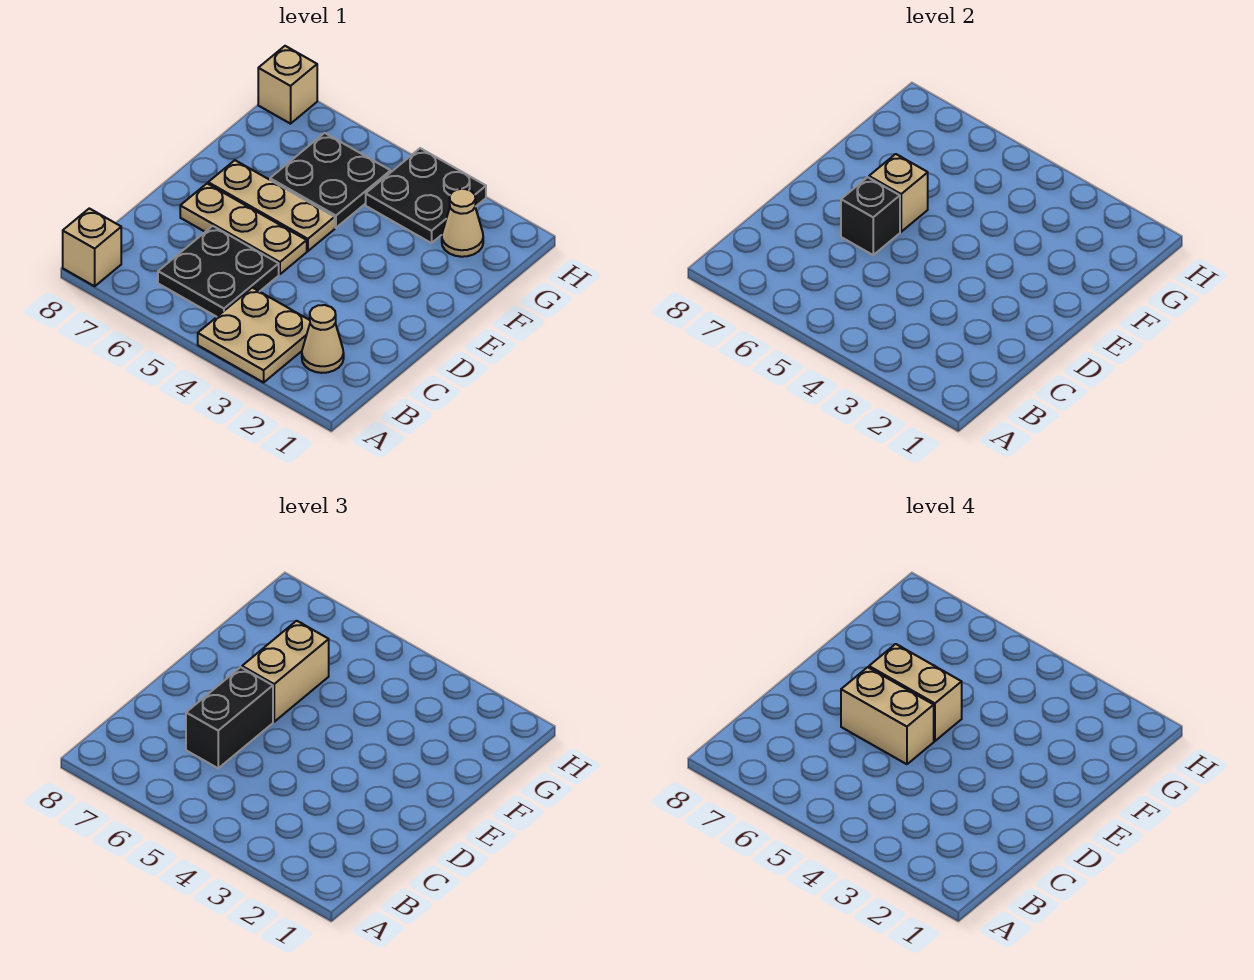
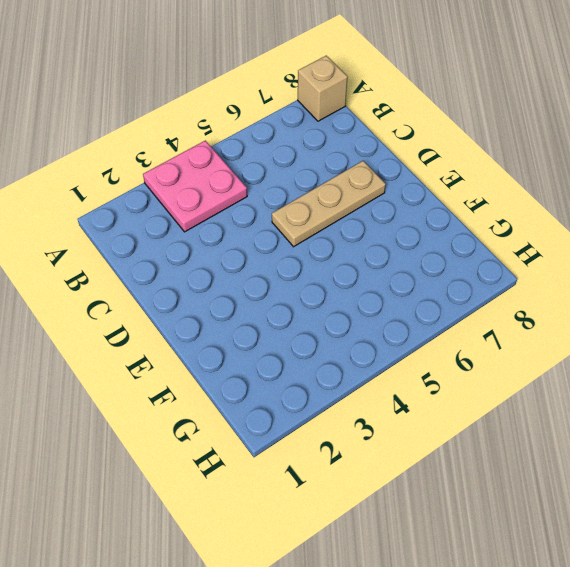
pink 2x2 plate [143,141,247,232] -> tan 2x2 plate [198,288,310,382]
none -> tan 1x1 cone [302,305,344,373]
none -> black 2x2 plate [158,226,279,317]
none -> tan 1x3 plate [208,160,335,251]

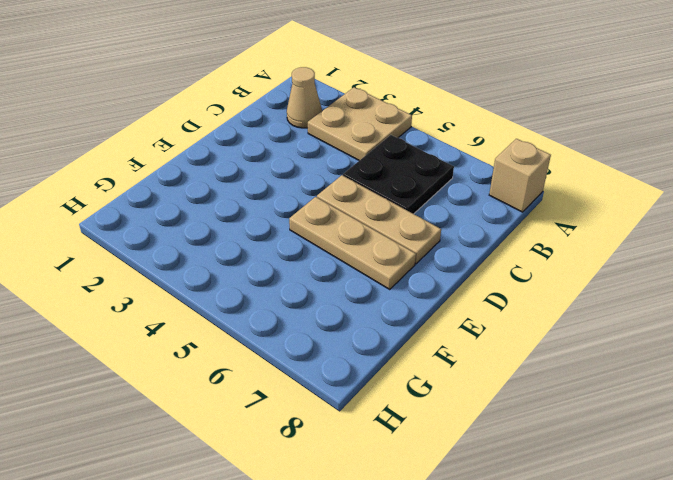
none -> black 2x2 plate [270,133,391,228]
none -> tan 1x1 cone [442,189,483,257]
none -> black 2x2 plate [366,148,486,243]

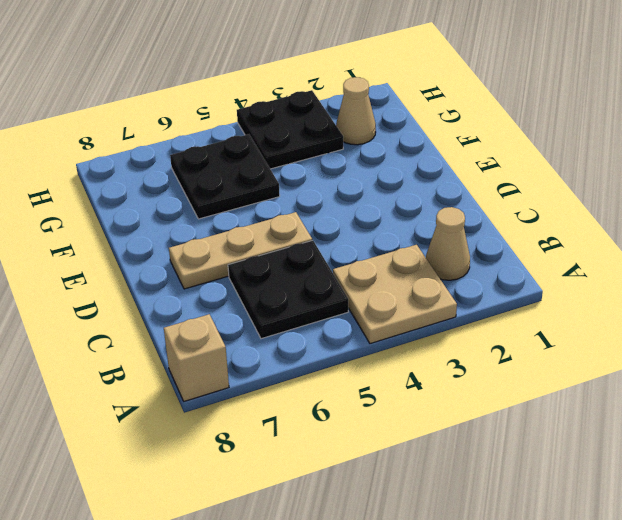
none -> tan 1x3 plate [208,160,335,251]
none -> tan 1x1 brick [258,46,317,124]
none -> black 1x1 brick [841,177,900,255]

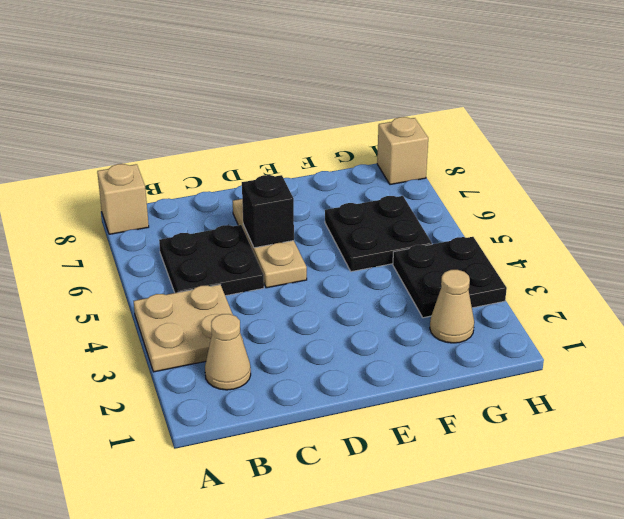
none -> tan 1x3 plate [208,160,335,251]
none -> tan 1x1 brick [869,154,928,232]
none -> black 1x2 brick [186,667,273,768]

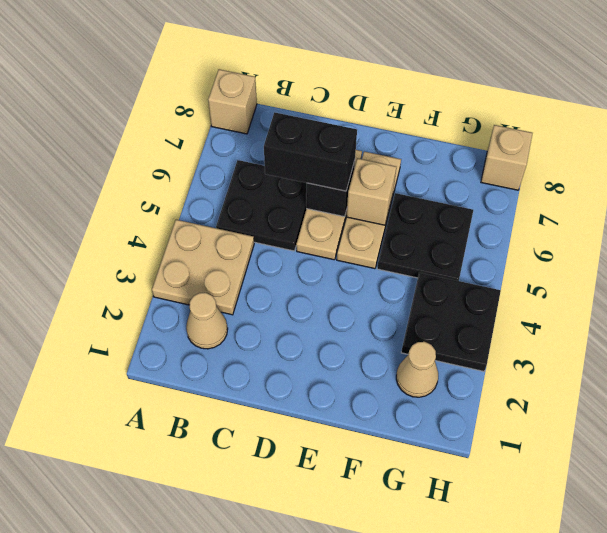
none -> tan 1x2 brick [242,621,329,722]
none -> tan 1x2 brick [841,667,934,764]
none -> tan 1x2 brick [869,644,962,741]

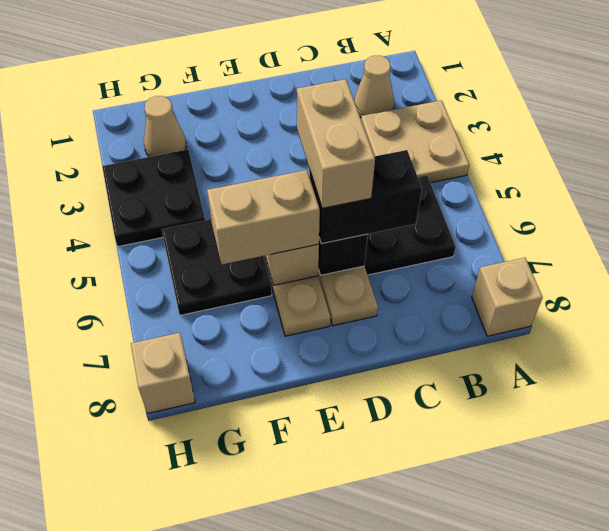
none -> tan 1x2 brick [869,644,962,741]

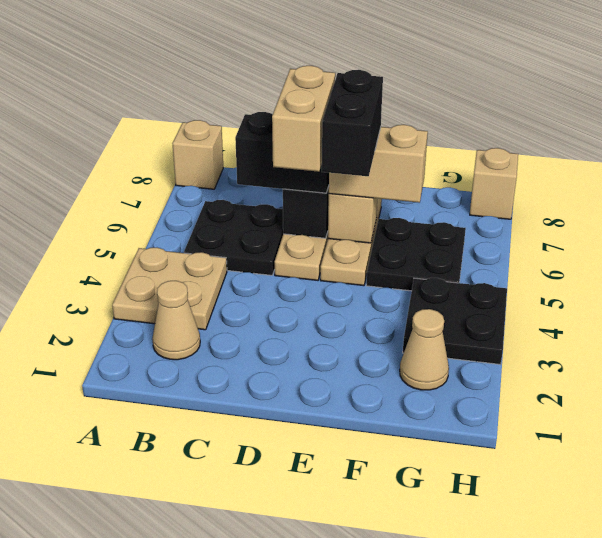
black 1x2 brick [322,70,383,176] -> tan 1x2 brick [869,644,962,741]

